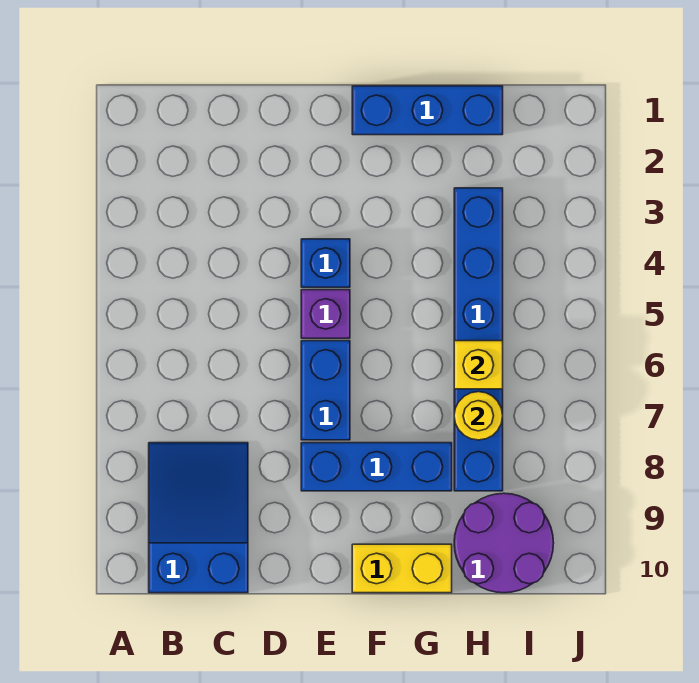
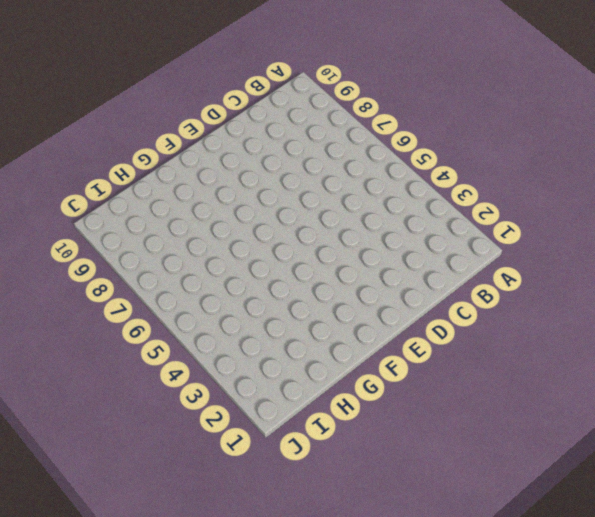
none -> blue 2x3 slope [149,443,248,593]
none -> blue 1x1 brick [301,239,350,287]

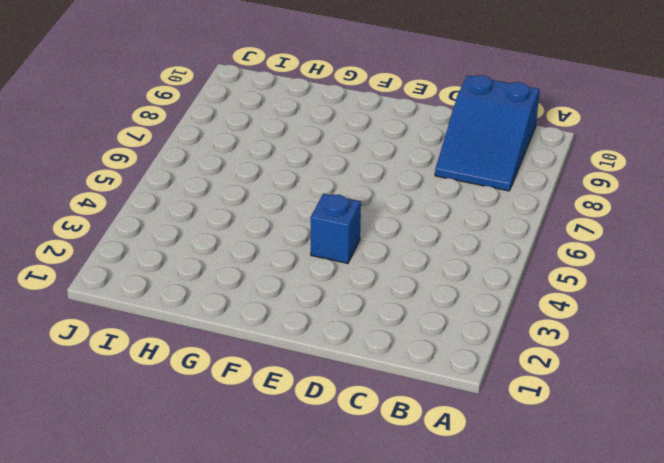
none -> purple 1x1 brick [301,290,350,338]
none -> blue 1x2 brick [301,341,350,440]

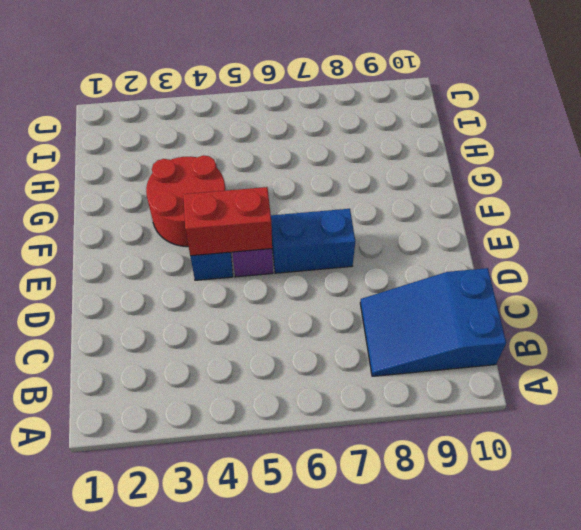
red 1x2 brick [183,187,272,256] -> none
red 2x2 round brick [146,156,226,247] -> none
none -> blue 1x3 brick [301,443,452,491]
none -> blue 1x3 brick [352,86,503,135]

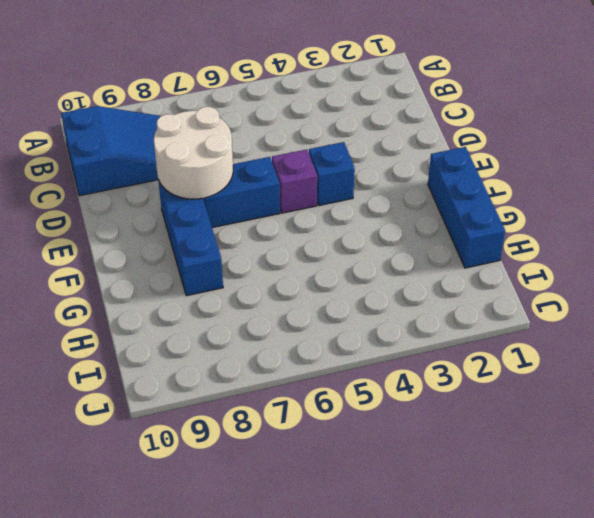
white 2x2 round brick [154,107,233,199] -> none
none -> yellow 1x2 brick [352,544,452,593]
none -> blue 1x6 brick [454,188,503,491]

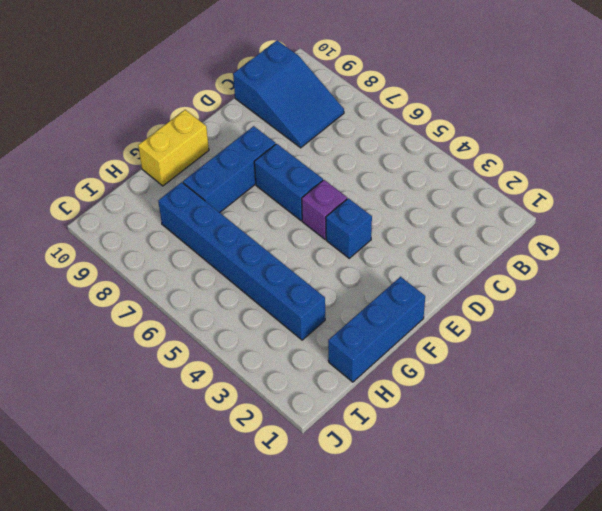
none -> purple 2x2 round brick [454,493,554,593]
none -> yellow 1x1 brick [454,341,503,389]

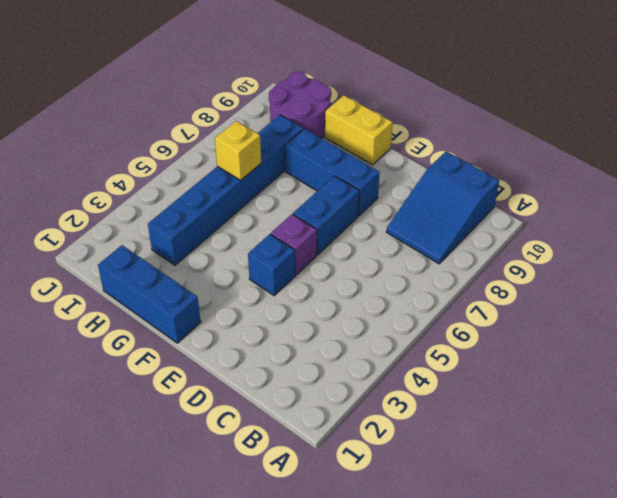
none -> yellow 1x1 round brick [454,392,503,440]

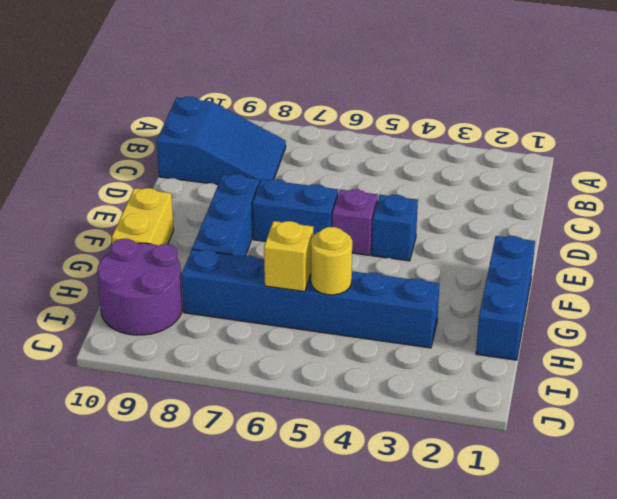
yellow 1x1 round brick [311,227,352,295] -> yellow 1x1 round brick moved to [454,392,503,440]

